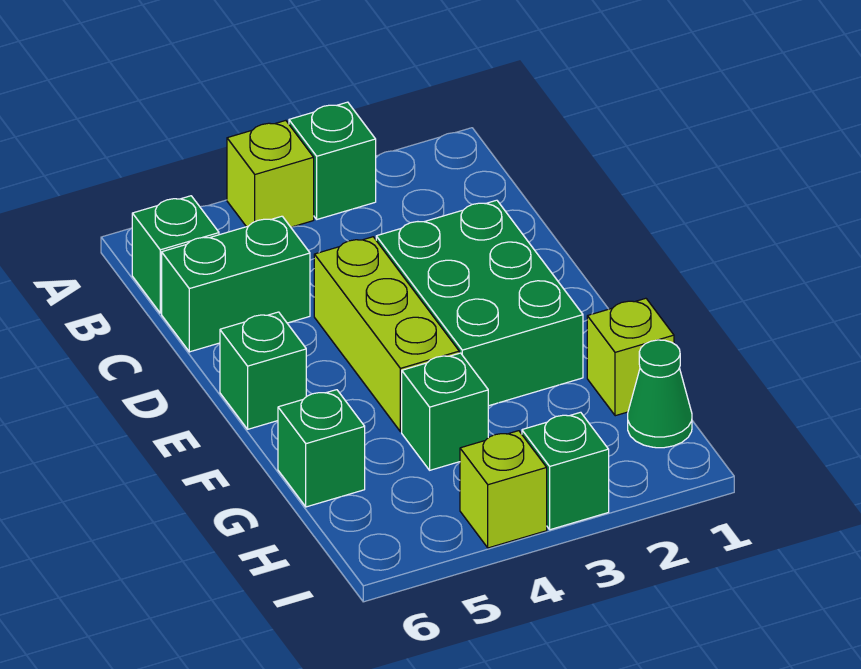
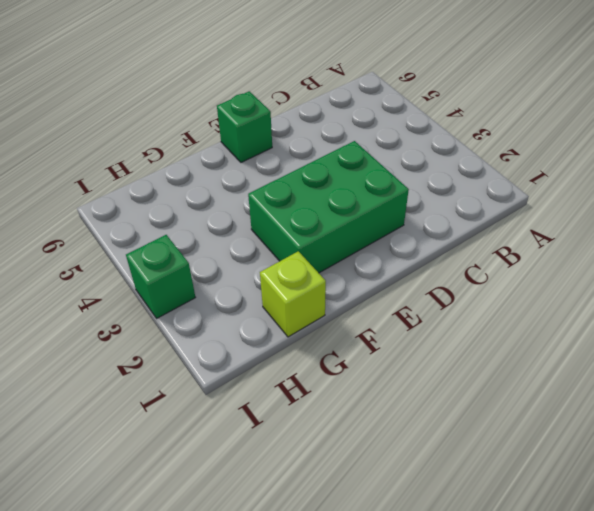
none -> green 1x1 brick [289,102,376,219]
none -> lime 1x1 brick [227,121,314,227]
none -> green 1x1 brick [132,196,219,313]

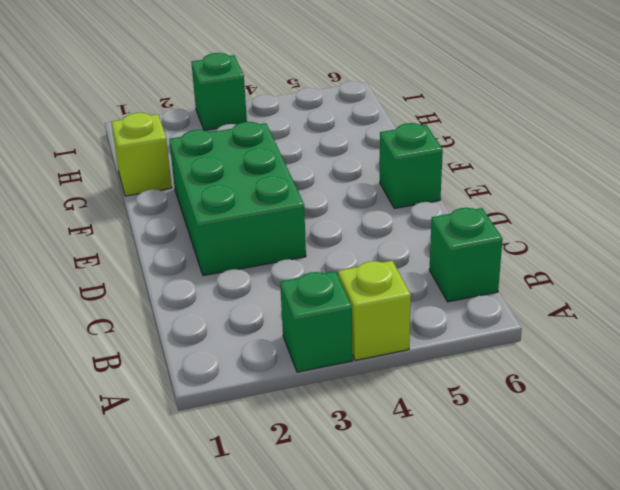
none -> green 1x2 brick [162,216,310,352]
none -> lime 1x3 brick [314,237,459,432]
none -> green 1x1 brick [402,353,488,470]

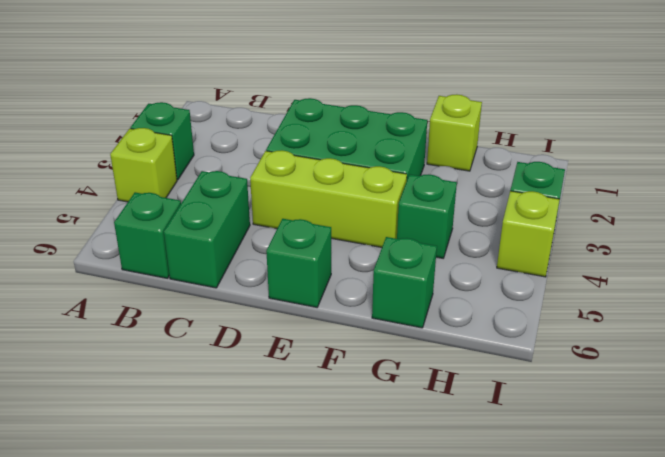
none -> green 1x1 cone [628,340,692,448]

